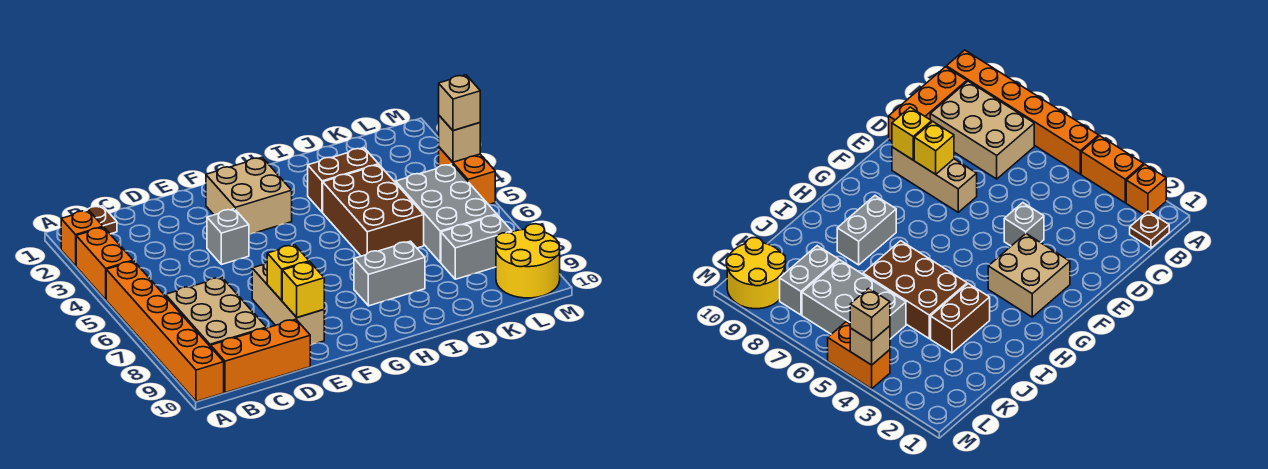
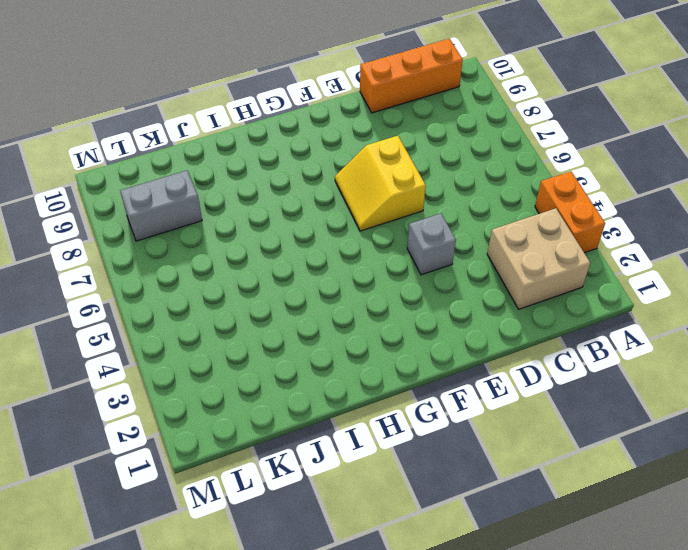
tan 2x2 brick [487,208,590,309] -> tan 2x2 brick moved to [206,157,292,235]
yellow 2x2 slope [335,136,426,231] -> tan 1x3 brick [252,262,324,345]
none -> orange 1x1 brick [61,210,103,266]
none -> orange 1x6 brick [106,261,224,401]
none -> brown 1x1 plate [87,206,117,234]

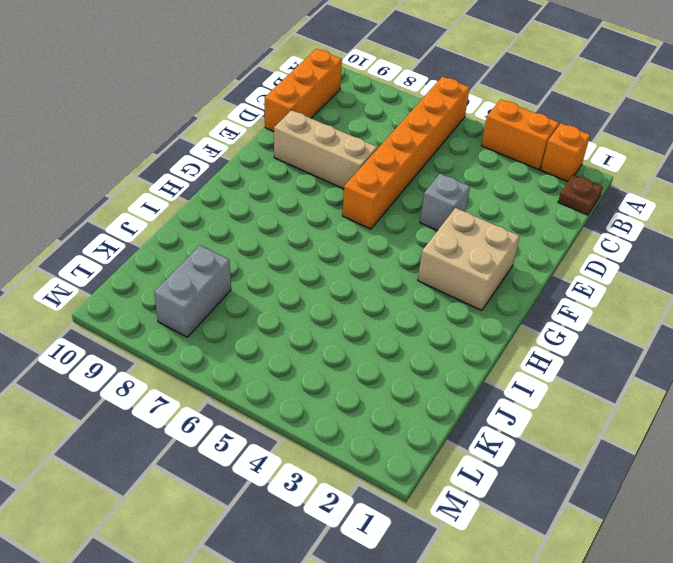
orange 1x6 brick [342,77,470,229] -> orange 1x6 brick turned to [106,261,224,401]
none -> tan 2x3 brick [165,277,266,347]
none -> grey 1x2 brick [354,241,425,306]
none -> brown 1x2 brick [308,148,379,212]

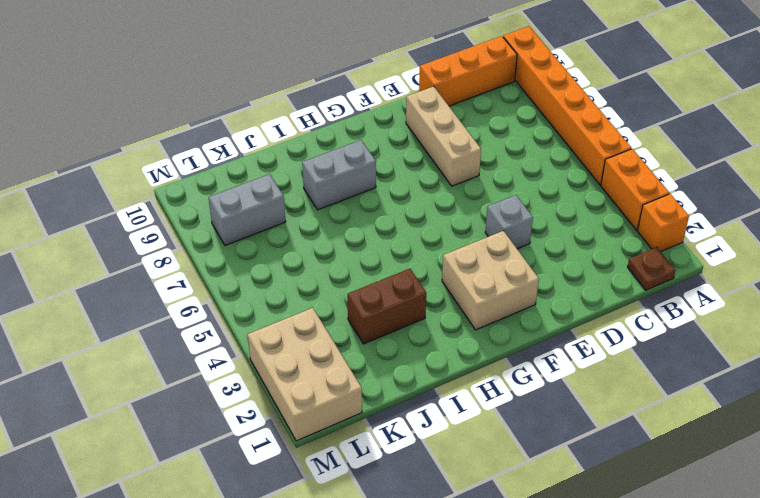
tan 2x3 brick [248,308,362,441] -> tan 2x3 brick moved to [165,277,266,347]
none -> brown 2x3 brick [323,165,424,256]
none -> grey 2x3 brick [396,164,497,262]
none -> yellow 2x2 round brick [496,224,560,298]

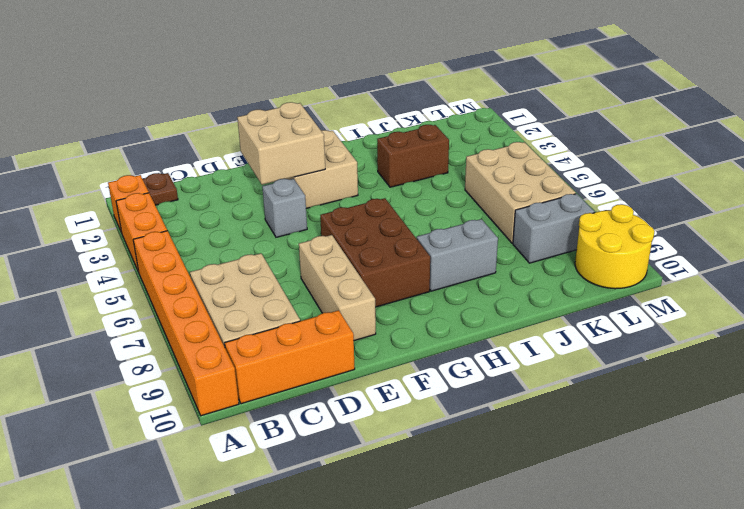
tan 2x2 brick [237,102,325,185] -> none
brown 2x3 brick [320,198,430,307] -> brown 2x3 brick moved to [323,165,424,256]
tan 2x3 brick [465,142,576,243] -> grey 2x3 brick [396,164,497,262]
none -> orange 1x2 brick [439,147,495,205]
none -> yellow 1x1 brick [267,245,309,300]
none -> yellow 1x1 brick [282,262,324,317]

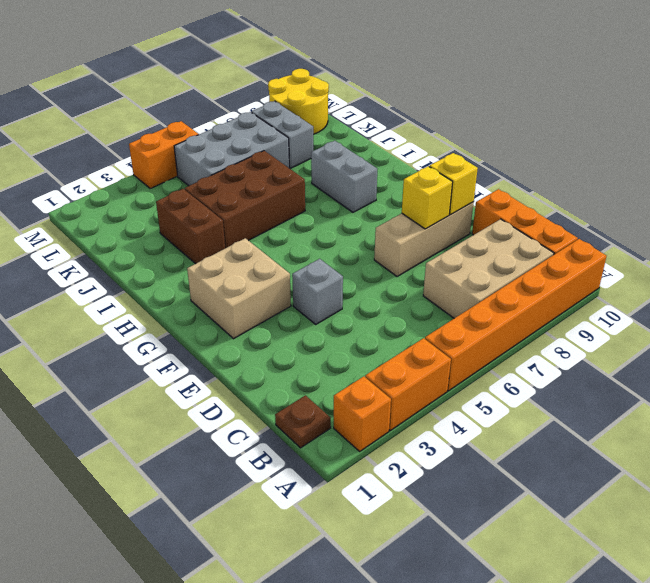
none -> tan 1x1 brick [439,116,480,162]
none -> tan 1x1 brick [439,75,480,131]

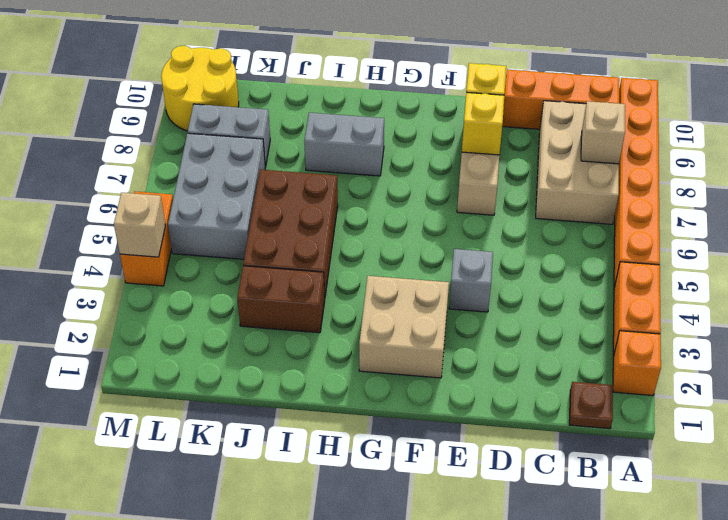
tan 1x1 brick [581,101,625,164] -> tan 1x1 brick moved to [439,75,480,131]

